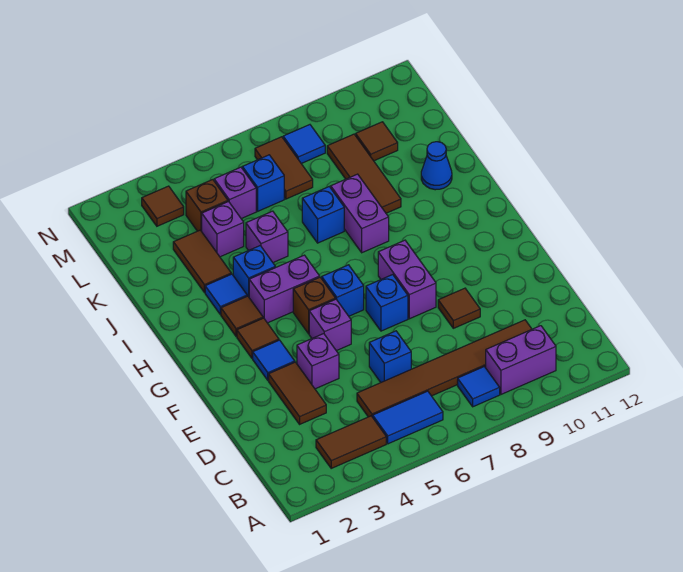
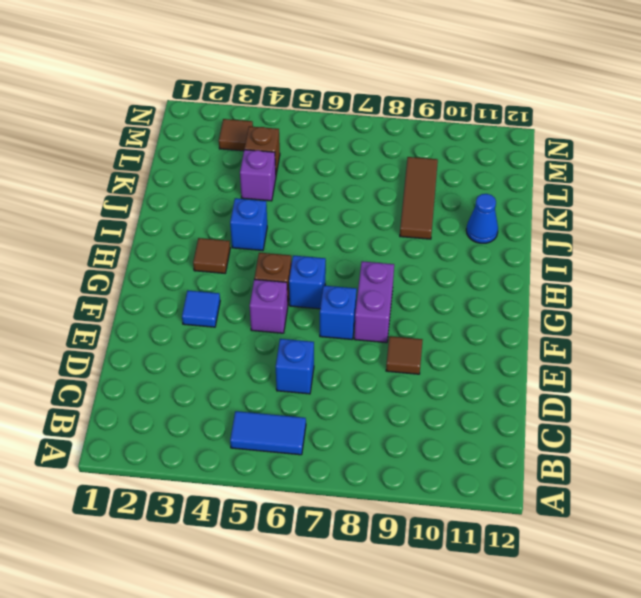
none -> brown 1x2 tile [316,416,386,468]
none -> blue 1x1 tile [458,367,500,407]
none -> purple 1x2 brick [486,326,556,394]
none -> brown 1x6 tile [357,320,532,417]

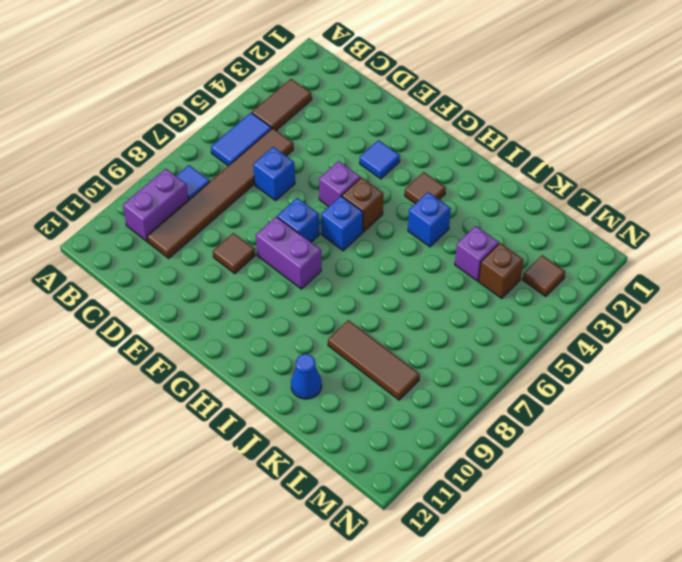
none -> brown 1x2 tile [269,362,326,424]
none -> purple 1x1 brick [297,334,339,389]
none -> brown 1x1 tile [237,318,279,358]
none -> purple 1x2 brick [249,255,320,323]

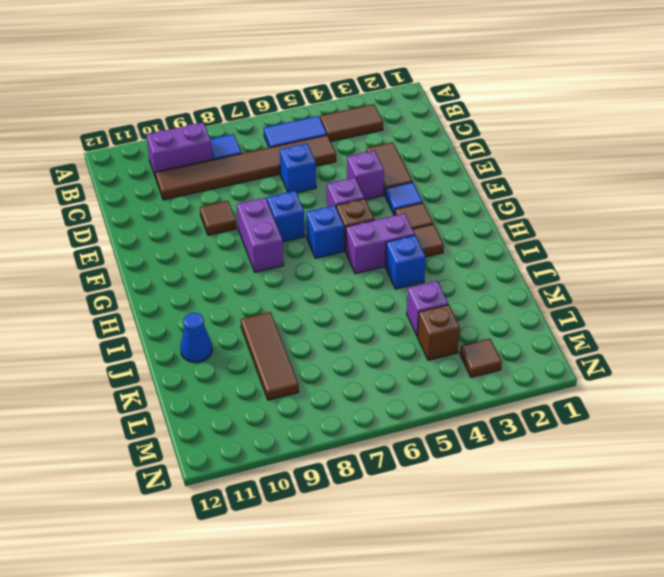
none -> blue 1x1 tile [205,274,247,314]
none -> purple 1x2 brick [331,174,389,253]
none -> brown 1x2 tile [173,230,231,292]
none -> purple 1x1 brick [246,211,288,262]

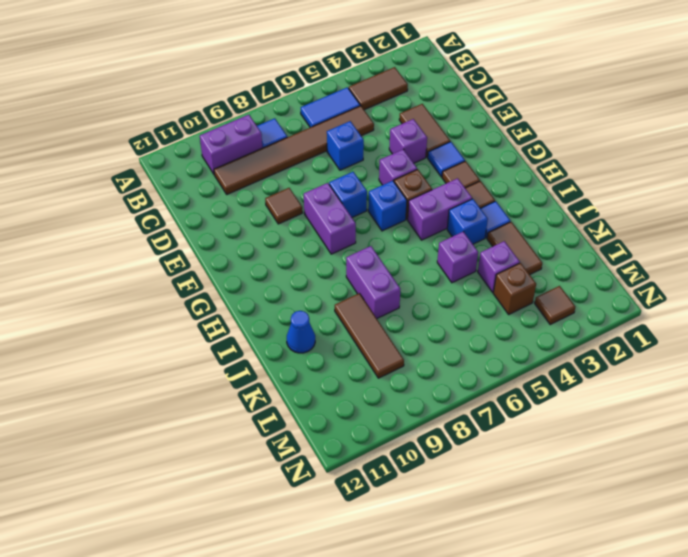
none -> blue 1x1 brick [302,187,344,243]
none -> purple 1x1 brick [214,167,256,219]
none -> blue 1x1 brick [242,155,284,211]
none -> brown 1x2 tile [255,137,313,199]

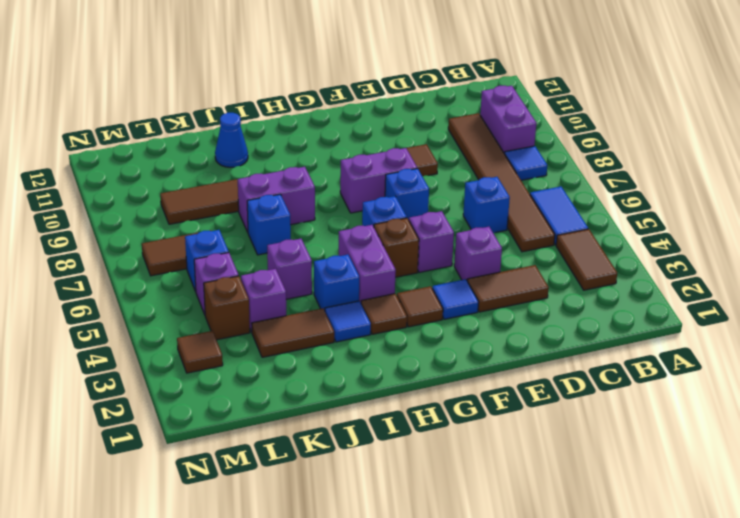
none -> brown 1x1 tile [356,122,398,161]
none -> blue 1x1 tile [283,125,325,164]

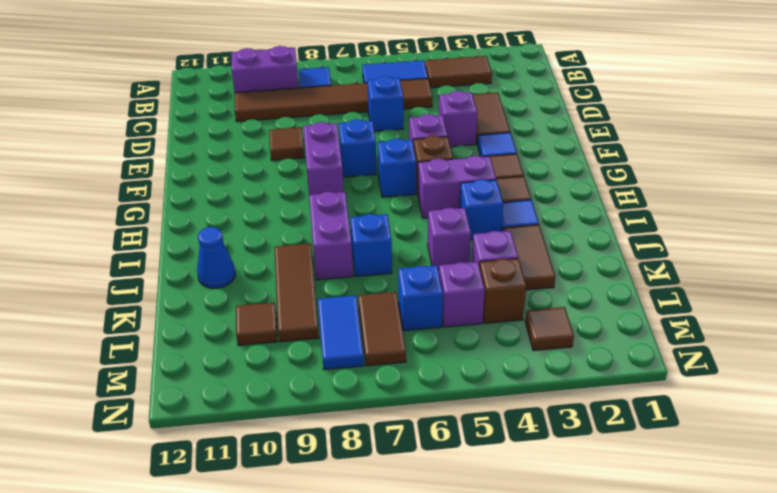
blue 1x2 tile [318,295,364,370] -> blue 1x1 tile [283,125,325,164]

